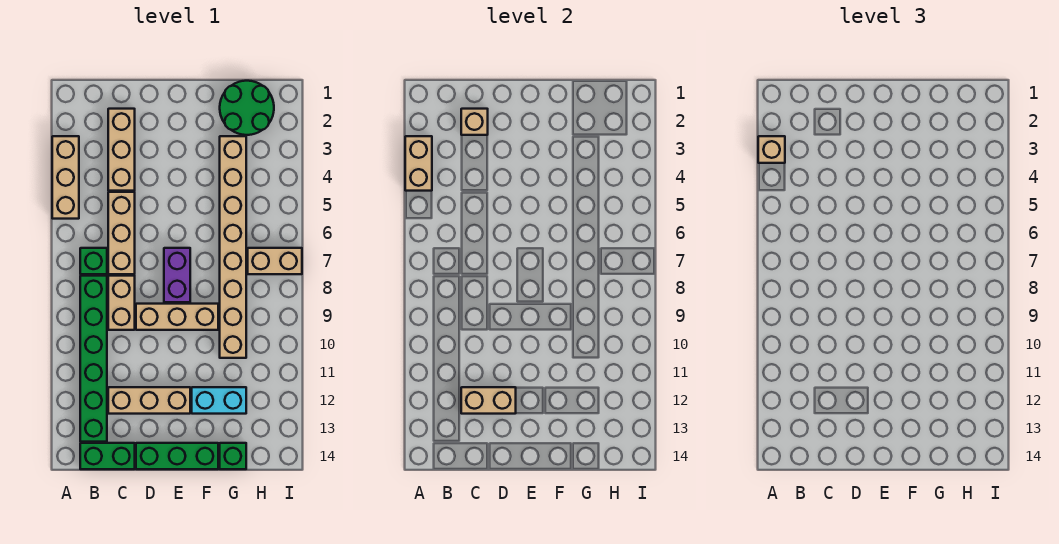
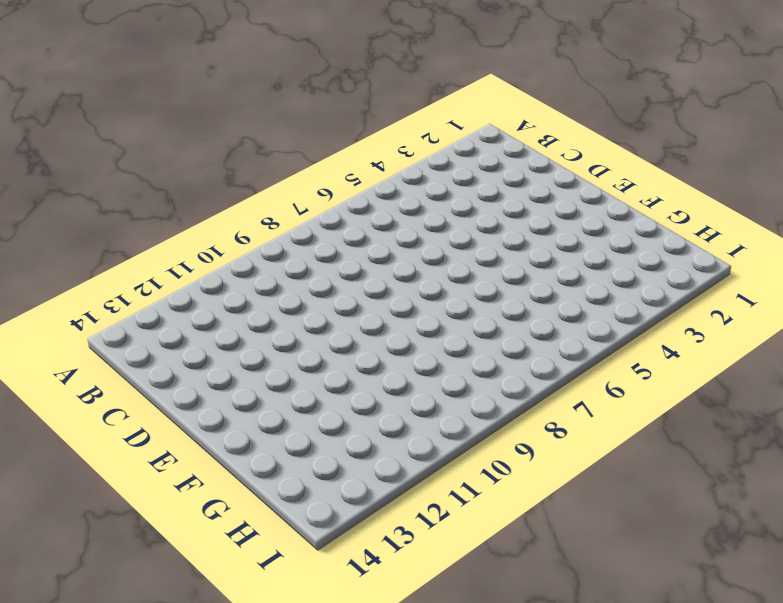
none -> tan 1x3 brick [52,136,79,219]
none -> green 1x1 brick [80,248,107,274]
none -> green 1x6 brick [80,276,107,442]

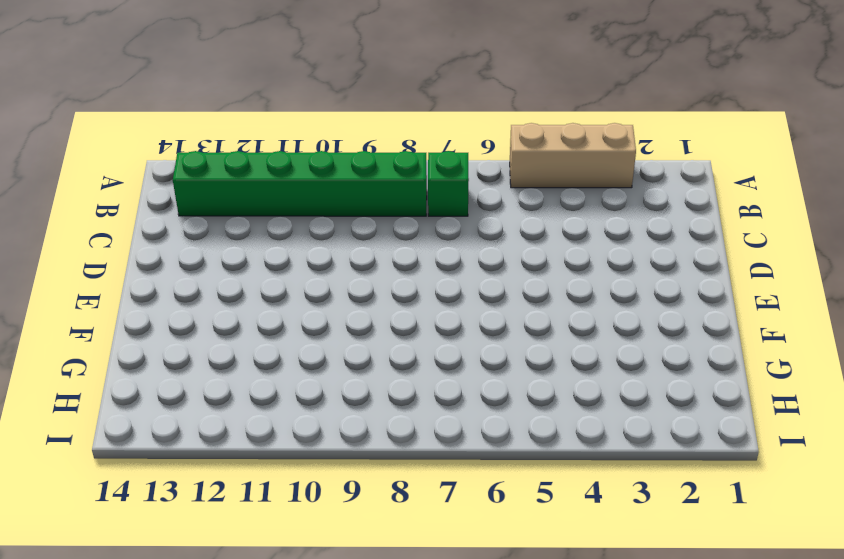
none -> green 1x2 brick [80,443,135,469]
none -> tan 1x3 brick [108,109,135,191]
none -> tan 1x3 brick [108,192,135,274]

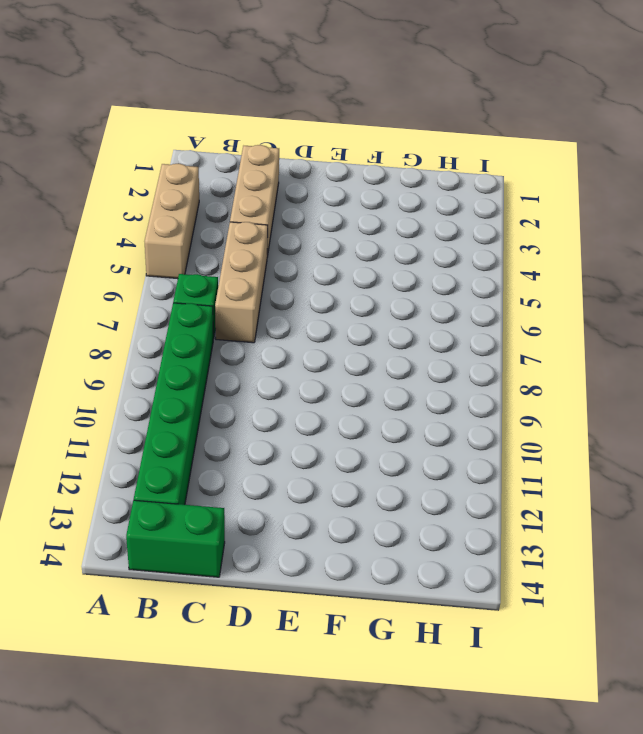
none -> tan 1x2 brick [108,276,135,330]
none -> tan 1x3 brick [108,387,190,414]
none -> tan 1x3 brick [136,304,218,330]

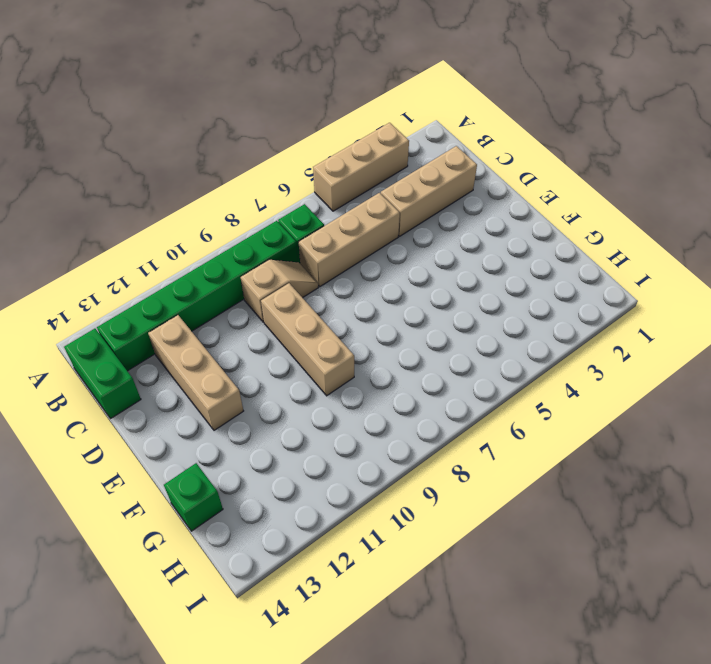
tan 1x2 slope [241,259,318,322] -> tan 1x2 brick [108,276,135,330]
none -> green 1x3 brick [136,443,218,469]
none -> purple 1x2 brick [164,248,190,302]
none -> cyan 1x2 brick [192,387,246,414]

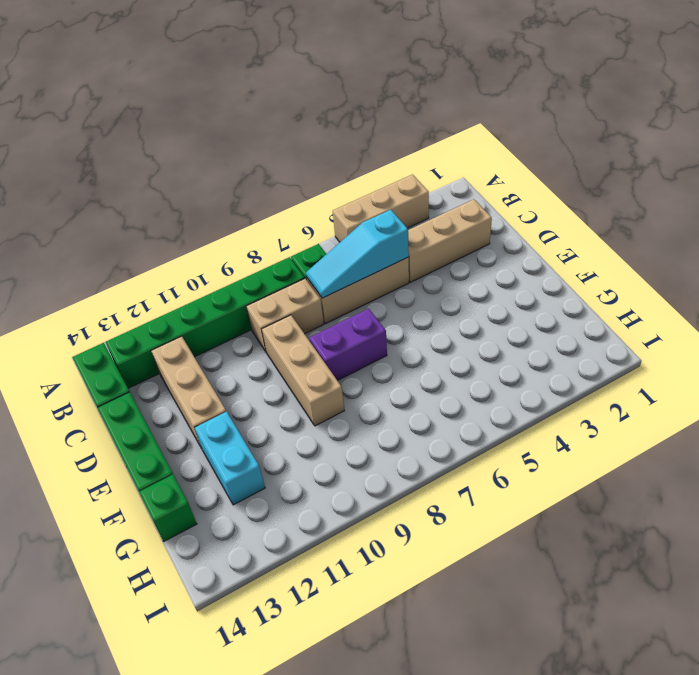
cyan 1x3 slope [306,210,409,298] -> none
none -> green 2x2 round brick [220,81,274,135]
none -> tan 1x8 brick [220,136,246,358]
none -> tan 1x2 brick [248,248,302,274]

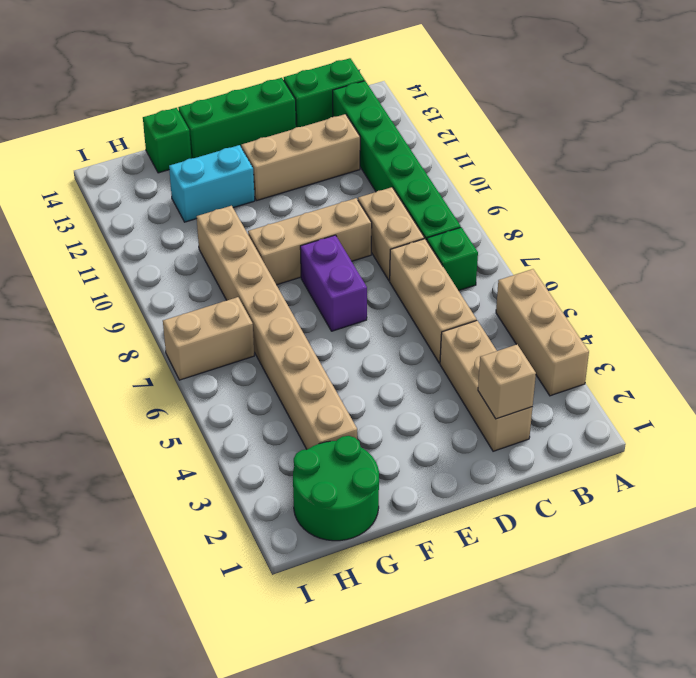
none -> tan 1x2 brick [405,136,432,191]
none -> tan 1x2 brick [461,387,516,414]
none -> tan 1x1 brick [758,136,785,163]

